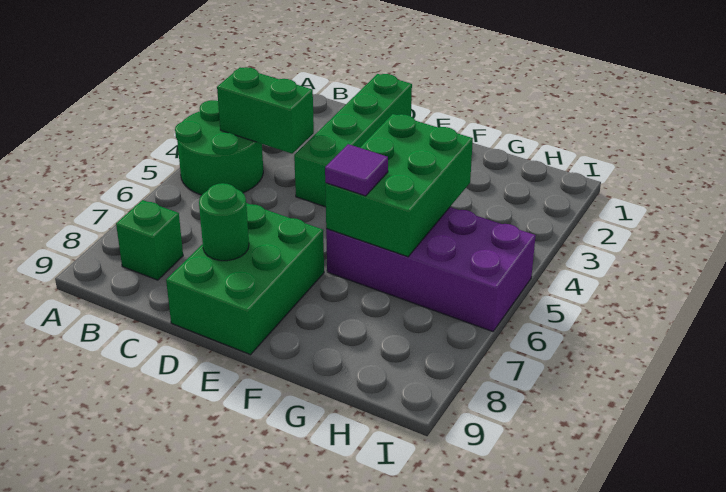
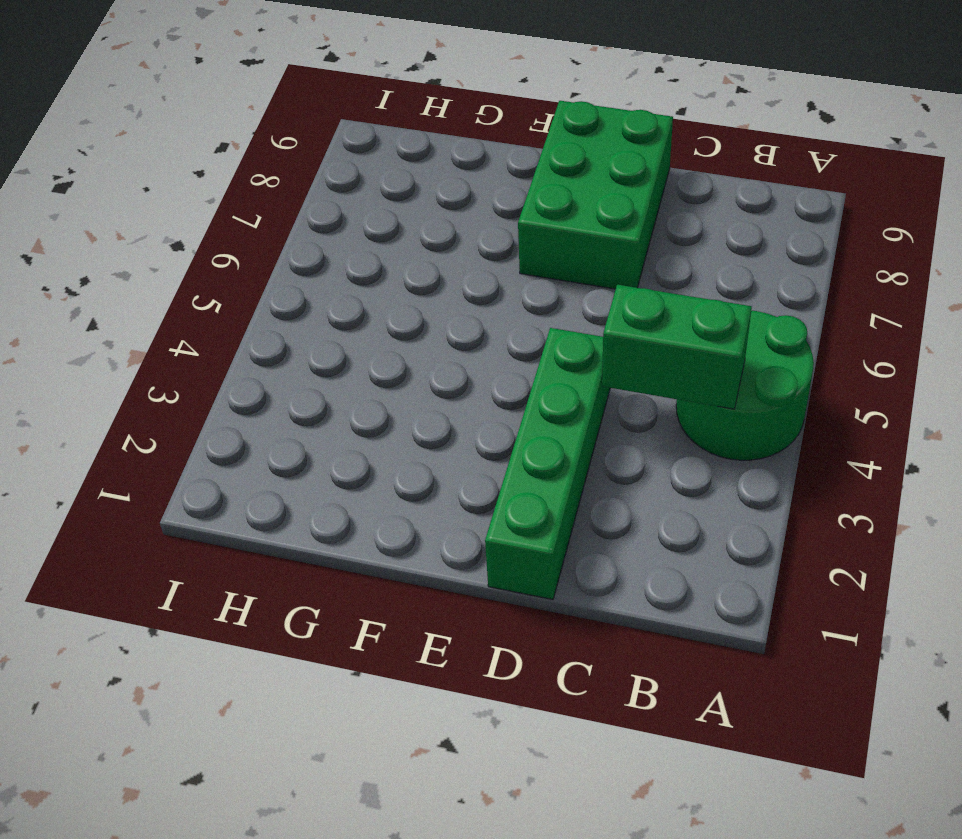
none -> green 1x1 brick [116,200,183,280]
none -> purple 2x4 brick [326,207,536,332]

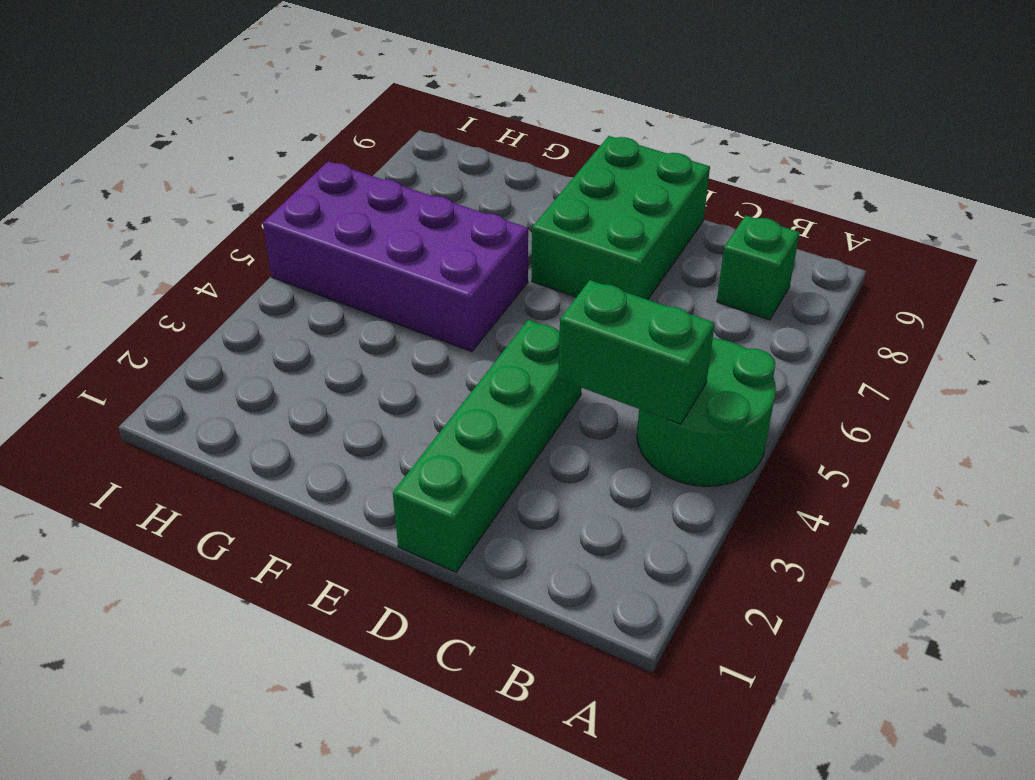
none -> green 1x1 round brick [199,183,249,261]
none -> green 2x3 brick [325,114,473,257]

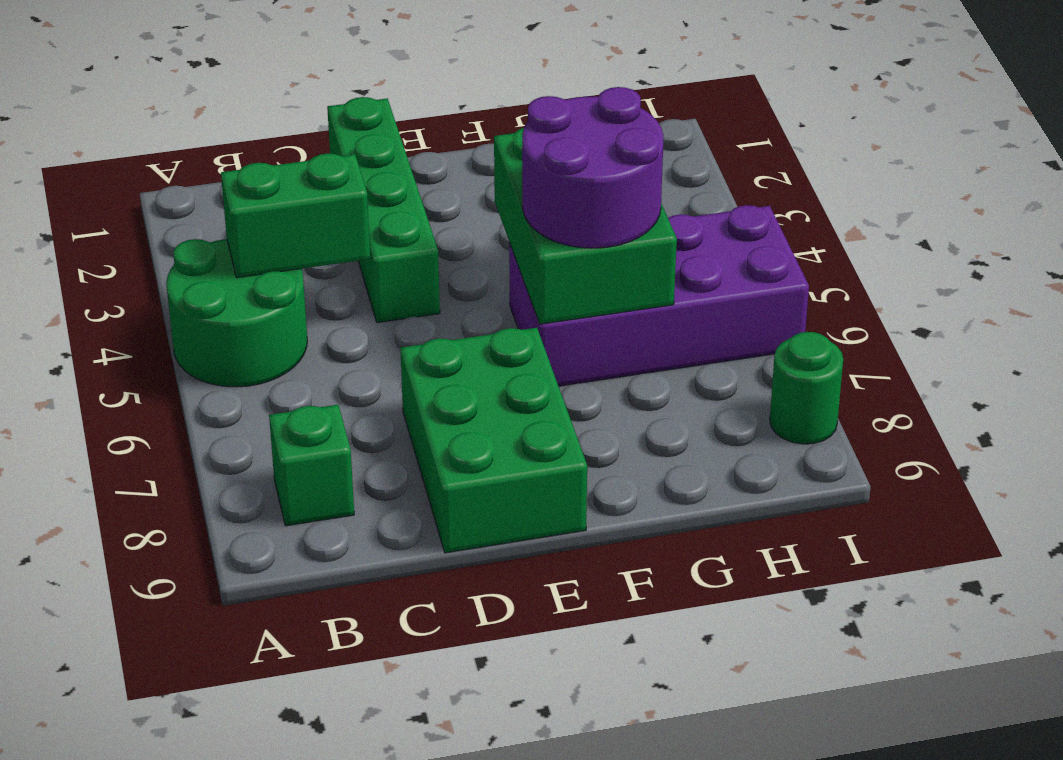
purple 2x2 round brick [522,87,663,248] -> purple 1x1 tile [325,144,388,196]
green 1x1 round brick [770,332,843,444] -> green 1x1 round brick moved to [199,183,249,261]

